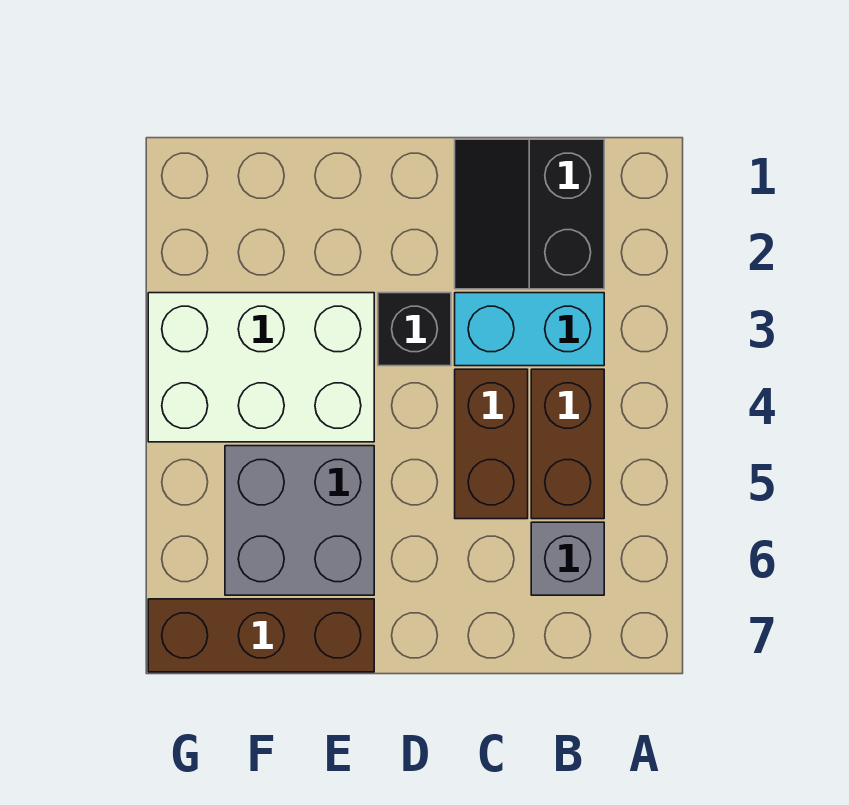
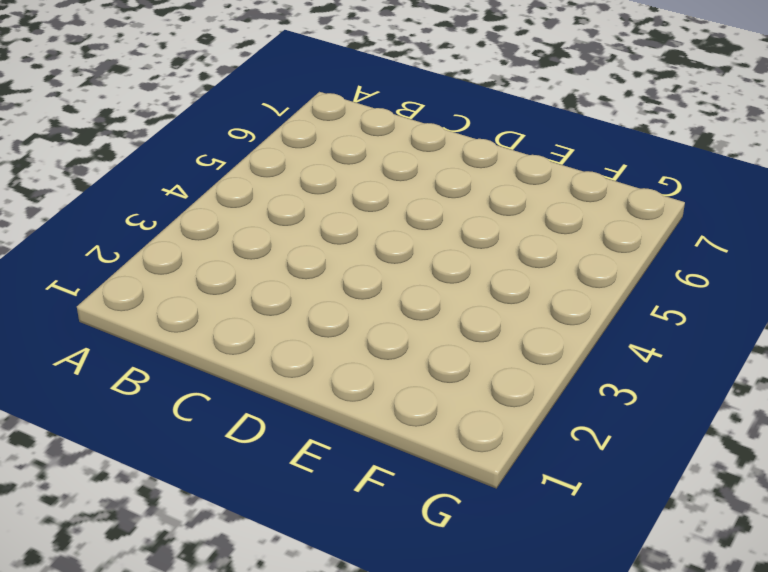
none -> black 2x2 slope [455,139,604,289]
none -> cyan 1x2 brick [455,293,604,366]

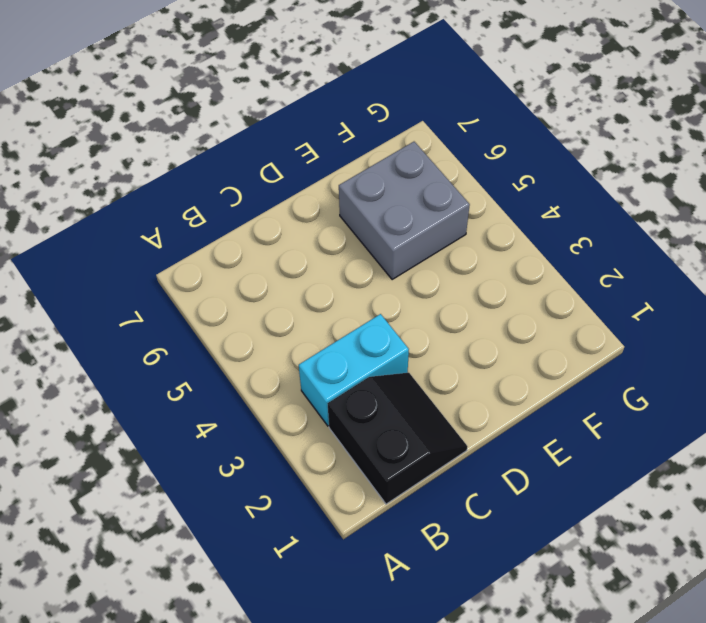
none -> brown 1x2 brick [531,369,604,519]
none -> grey 1x1 brick [531,522,604,595]

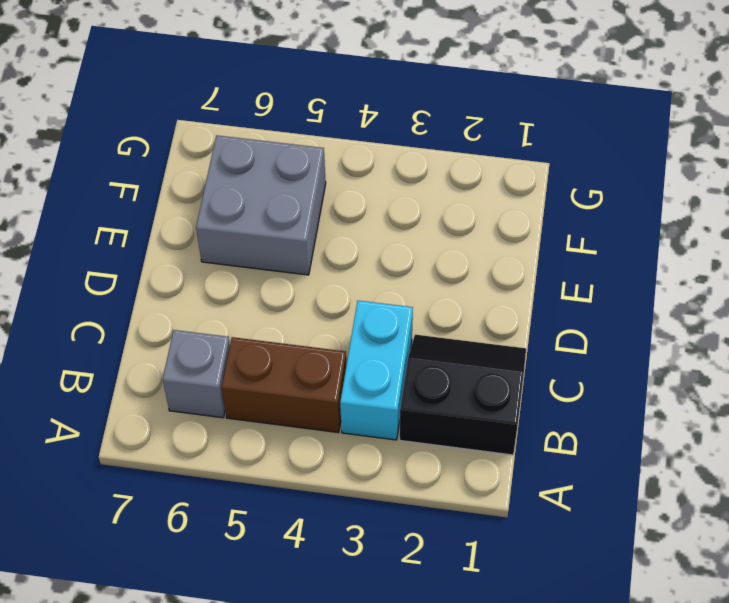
none -> brown 1x2 brick [455,369,528,519]
none -> black 1x1 brick [378,293,451,366]

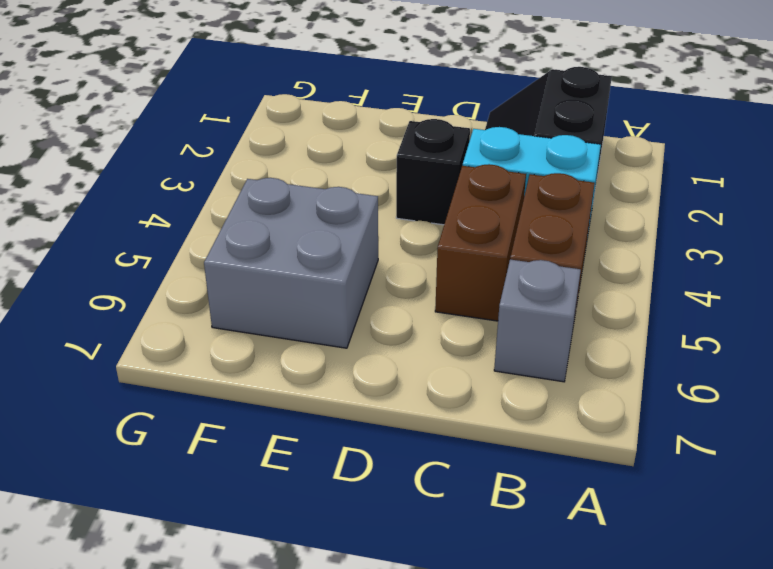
none -> white 2x3 brick [148,293,374,442]
none -> brown 1x3 brick [148,599,374,672]

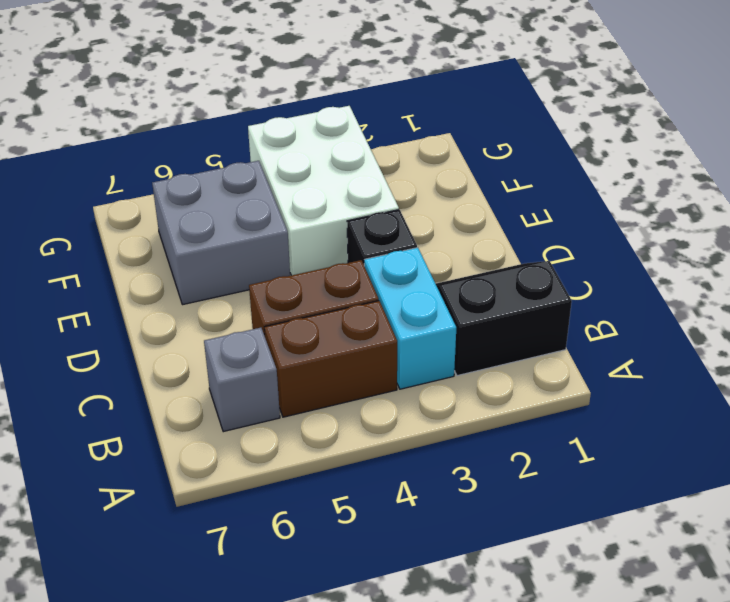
none -> brown 1x3 brick [148,599,374,672]

